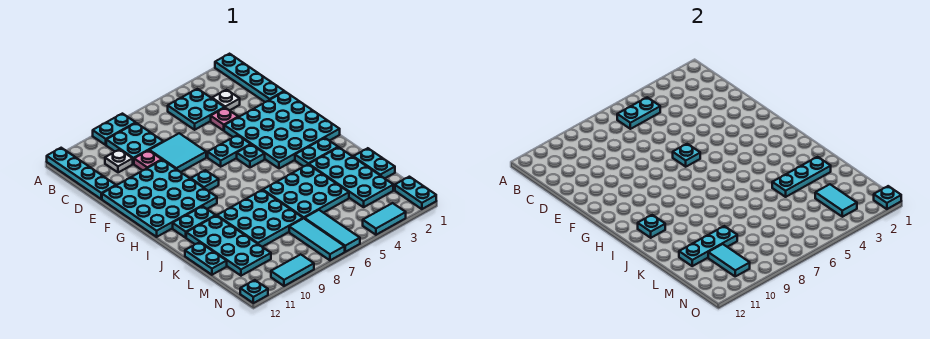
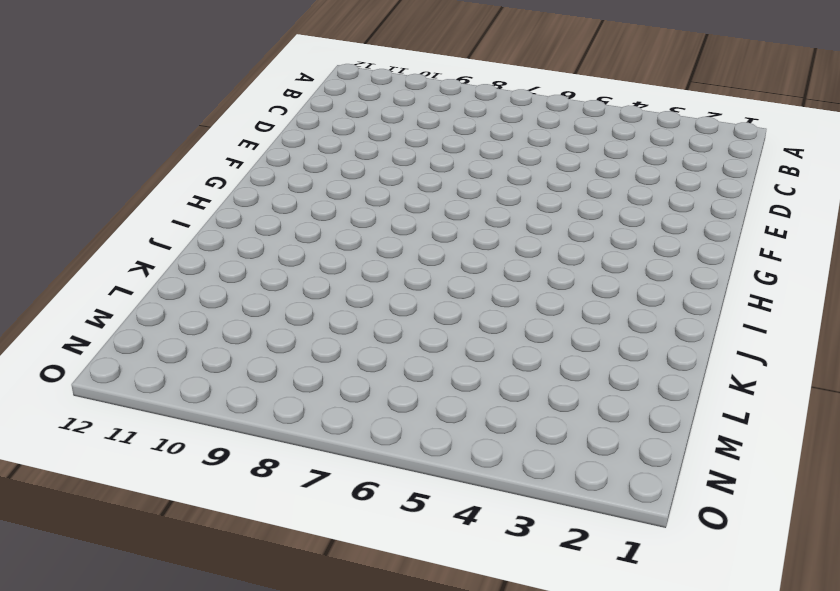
none -> cyan 1x4 plate [215,54,284,102]
none -> cyan 1x2 plate [93,114,135,145]
none -> cyan 1x4 plate [47,148,116,199]
none -> cyan 2x2 plate [168,89,225,130]

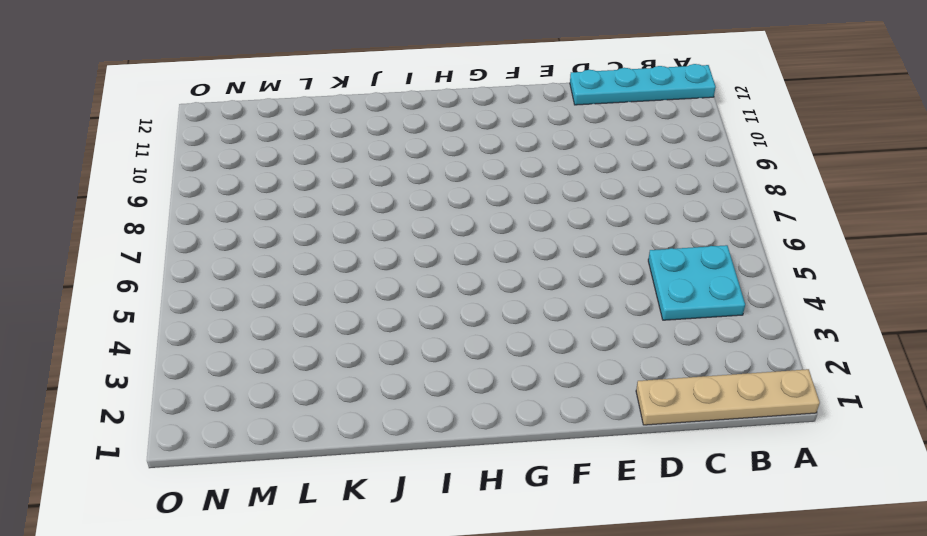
tan 1x4 plate [636,369,820,425] -> cyan 1x4 plate [215,54,284,102]
none -> cyan 1x2 plate [93,114,135,145]
none -> cyan 2x2 plate [106,123,163,164]
none -> white 1x1 plate [212,90,240,110]
none -> white 1x1 plate [105,150,133,173]

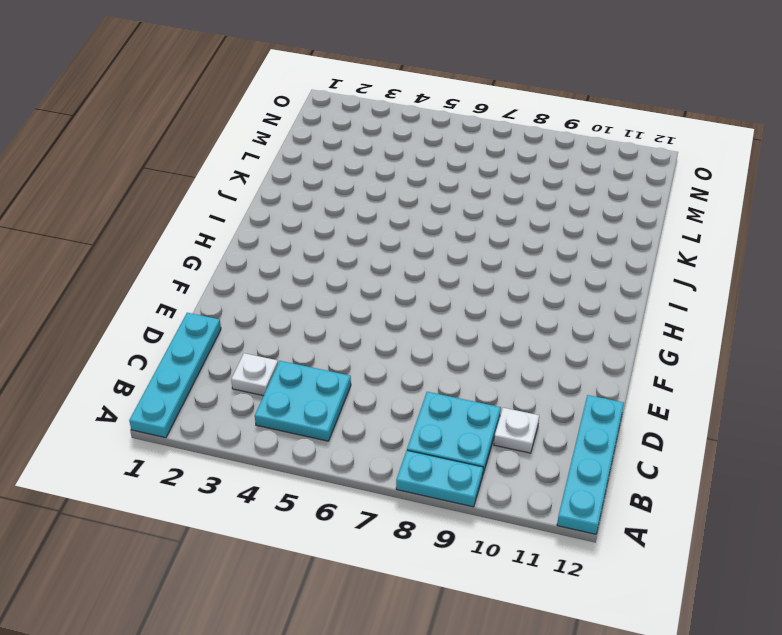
none -> pink 1x1 plate [211,108,238,131]
none -> cyan 2x2 tile [149,133,206,172]
none -> pink 1x1 plate [134,150,162,170]
none -> cyan 4x4 plate [224,91,340,169]

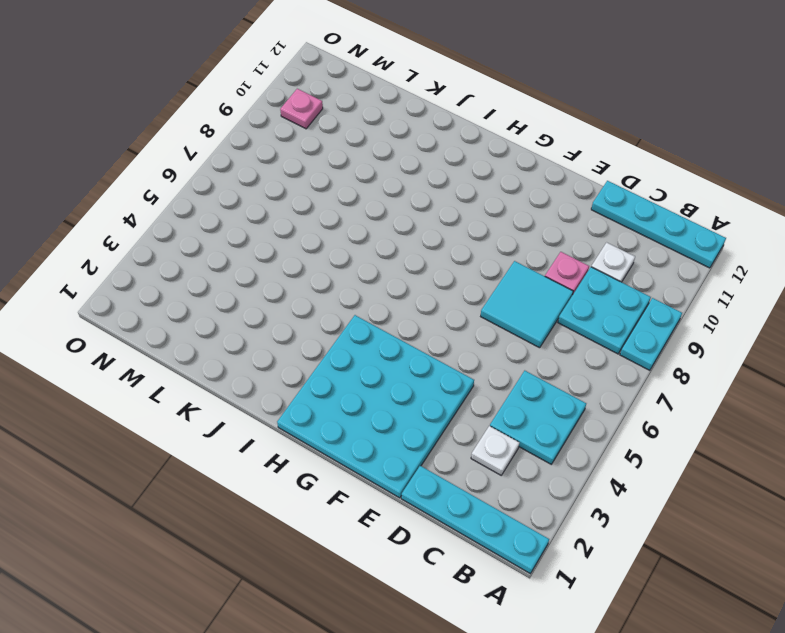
pink 1x1 plate [280,89,323,129] -> pink 1x1 plate moved to [211,108,238,131]
none -> cyan 4x4 plate [102,160,217,237]
none -> cyan 1x2 plate [208,135,251,167]
none -> cyan 1x1 plate [237,145,265,168]
none -> cyan 1x1 plate [191,170,219,191]

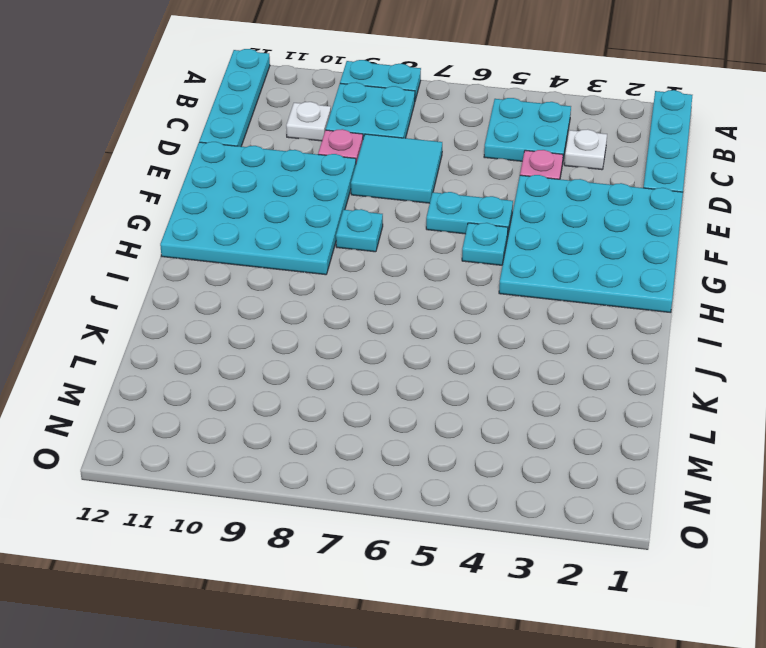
none -> cyan 1x2 plate [295,138,338,166]
none -> cyan 1x2 plate [173,206,216,238]
none -> cyan 2x4 plate [309,147,393,207]
none -> cyan 3x3 plate [263,164,349,218]

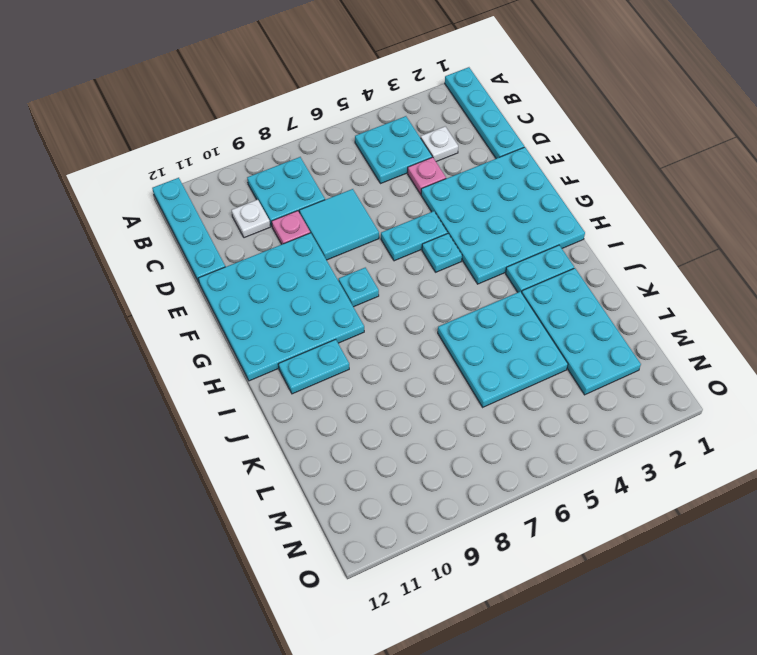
none -> cyan 1x2 plate [93,114,135,145]
none -> cyan 3x3 plate [217,190,303,247]
none -> cyan 2x4 plate [186,216,271,276]
none -> cyan 1x2 plate [353,148,395,178]

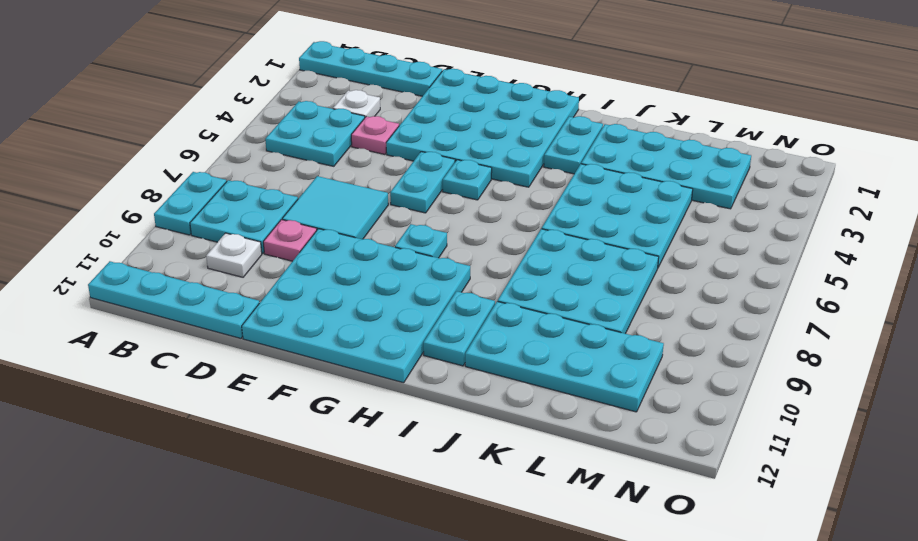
none -> cyan 1x2 plate [353,148,395,178]
none -> cyan 1x2 plate [185,242,227,275]
none -> cyan 1x3 tile [304,210,360,252]
none -> cyan 1x3 tile [289,218,345,261]

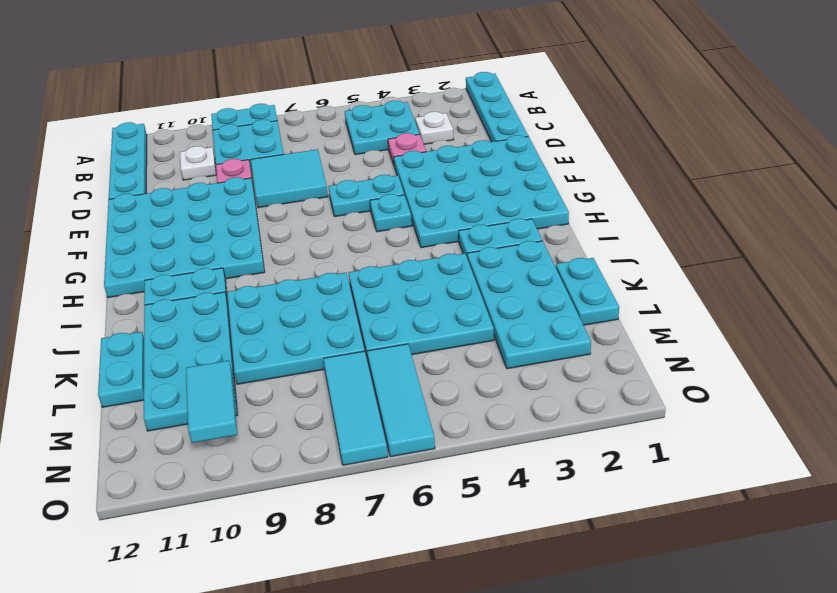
none -> cyan 1x1 plate [191,170,219,191]
none -> cyan 1x2 plate [395,177,436,209]
none -> cyan 1x2 tile [363,203,406,235]
none -> cyan 1x2 tile [271,254,314,286]

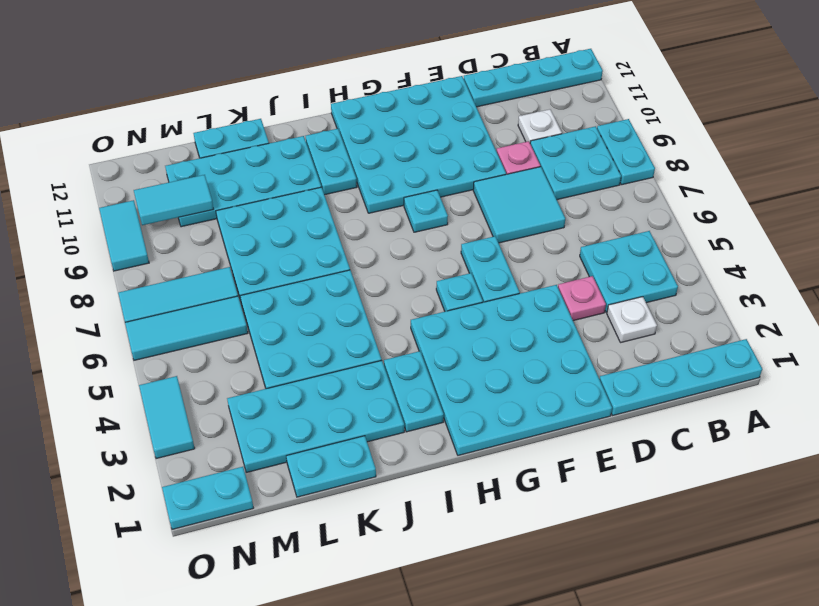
none -> cyan 1x1 plate [240,280,268,303]
none -> cyan 1x2 plate [617,97,660,129]
none -> cyan 1x1 plate [673,144,700,167]
none -> cyan 1x1 plate [638,215,665,238]

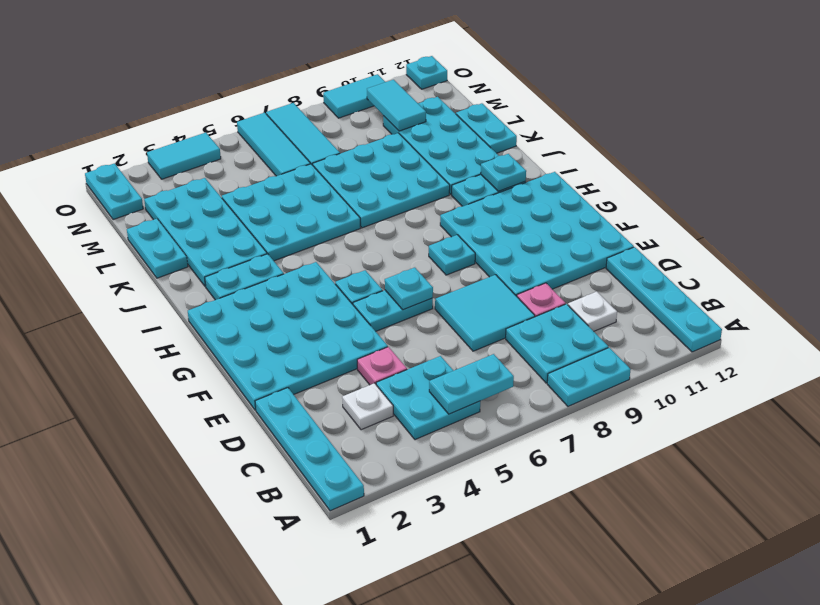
none -> cyan 1x3 plate [772,157,831,197]
none -> cyan 1x3 plate [679,226,737,266]
none -> cyan 1x2 tile [815,184,857,217]
none -> cyan 1x1 plate [874,186,901,209]

